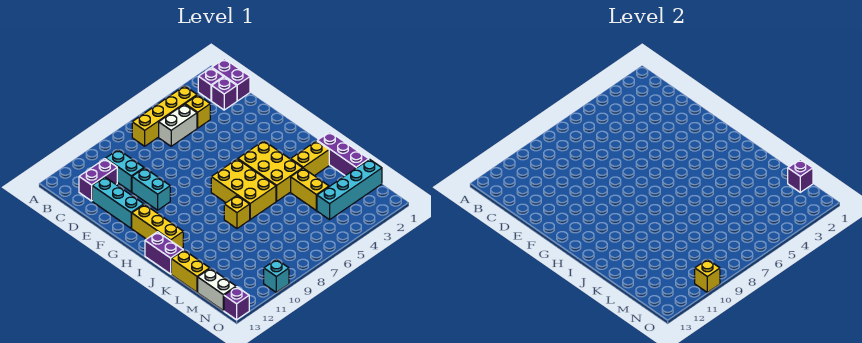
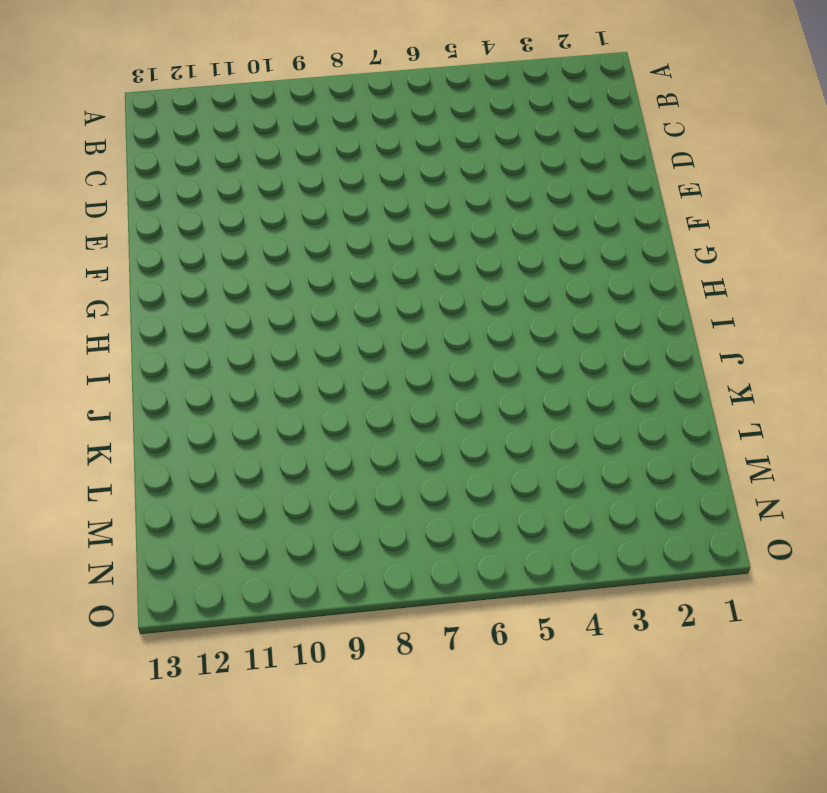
none -> purple 1x2 brick [212,59,250,101]
none -> purple 1x1 brick [198,68,223,101]
none -> yellow 1x4 brick [132,86,197,146]

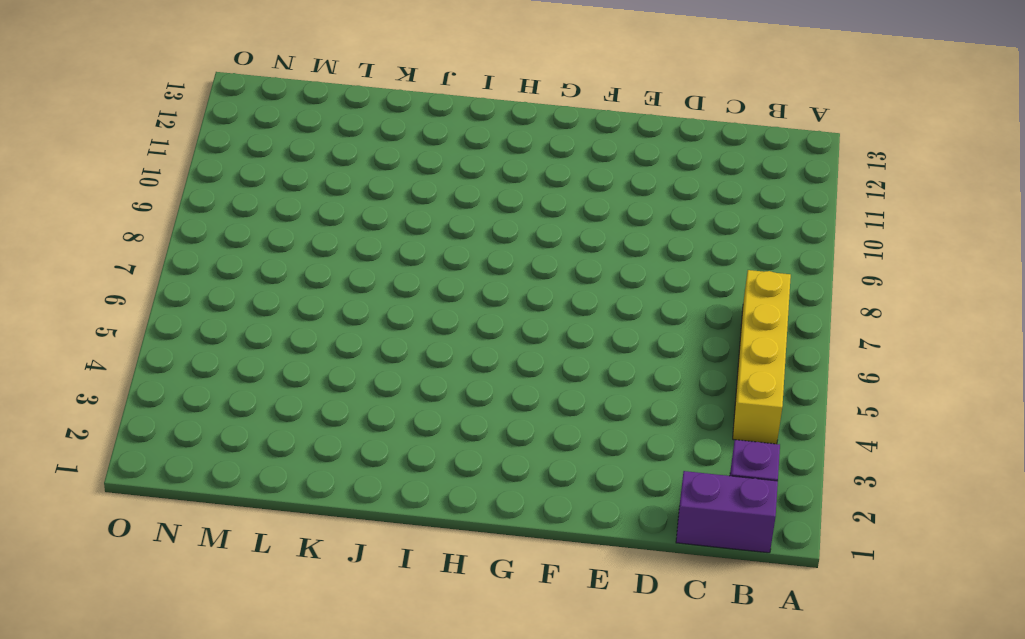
none -> purple 1x1 brick [212,77,237,110]
none -> yellow 1x1 brick [185,95,210,128]
none -> white 1x2 brick [159,104,197,146]

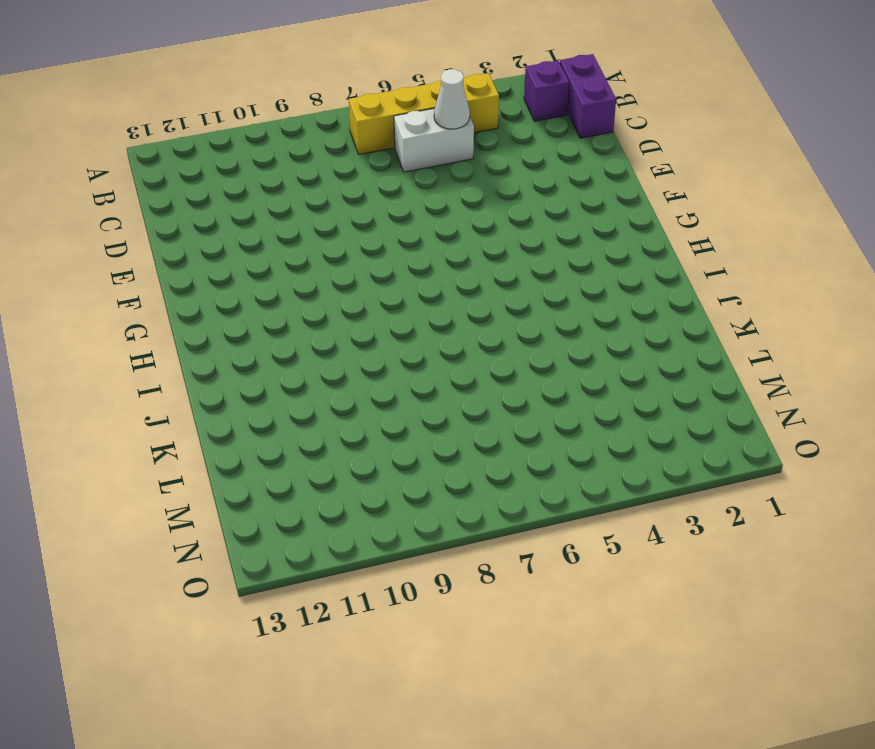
white 1x1 cone [434,69,470,129] -> none
none -> purple 1x1 brick [212,77,237,110]
none -> yellow 1x1 brick [185,95,210,128]
none -> cyan 1x2 brick [106,150,144,192]

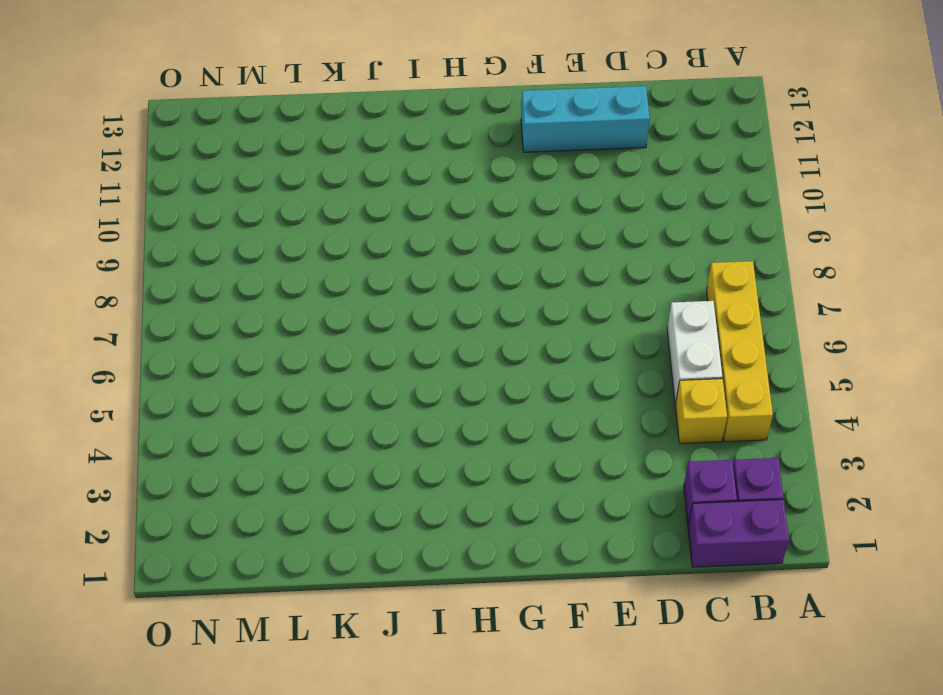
none -> cyan 1x2 brick [106,150,144,192]
none -> purple 1x2 brick [79,159,117,201]
none -> cyan 1x2 brick [132,168,170,210]

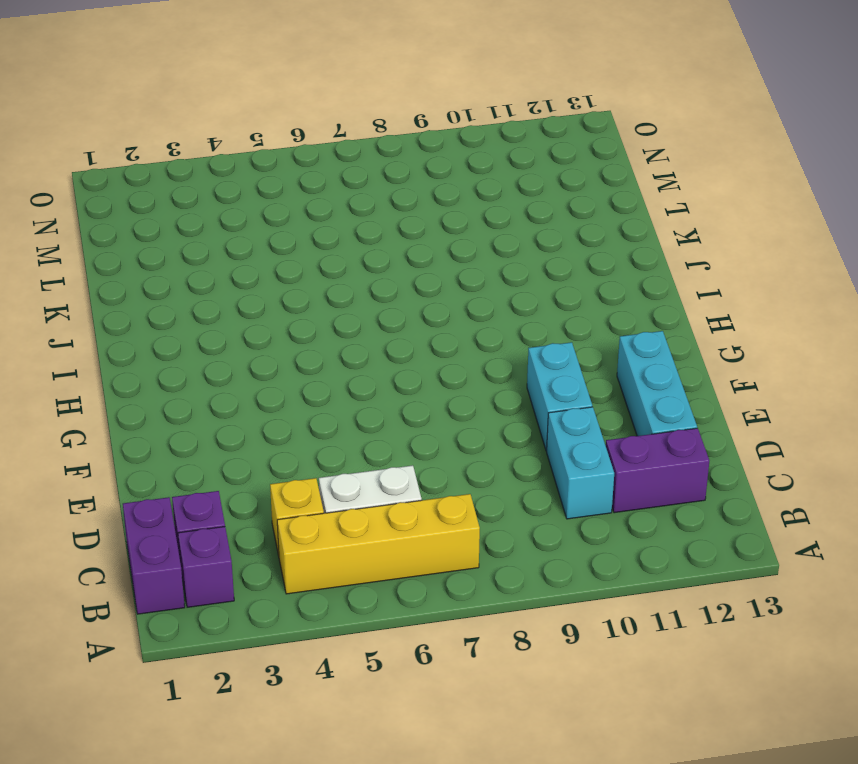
none -> yellow 1x3 brick [132,204,183,248]
none -> yellow 2x3 brick [238,141,303,201]
none -> yellow 2x3 brick [211,159,276,219]

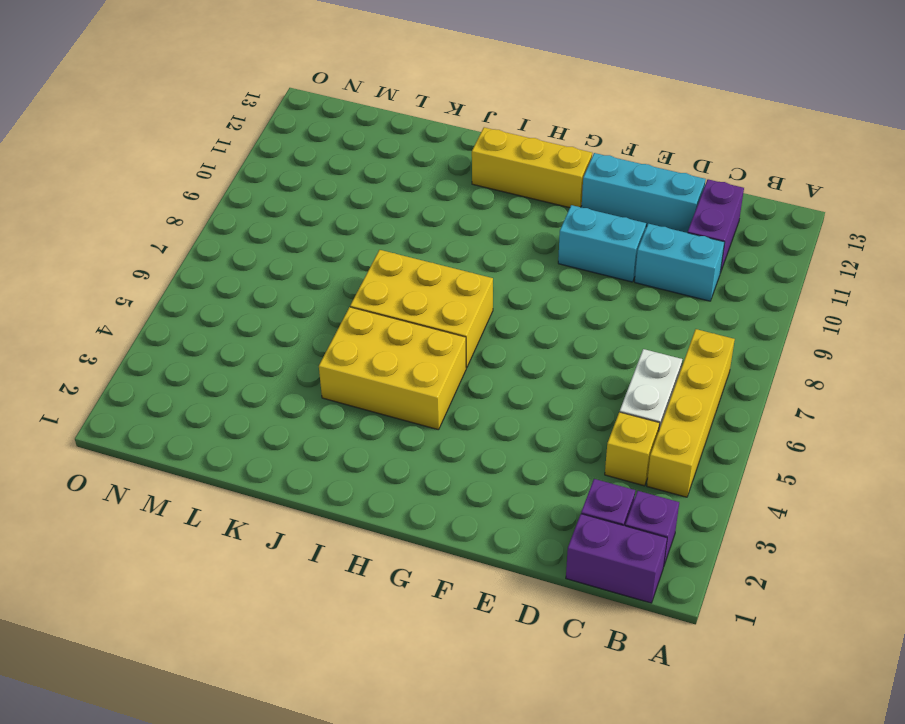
none -> purple 1x2 brick [145,232,183,274]
none -> purple 1x3 brick [318,132,369,176]
none -> yellow 1x2 brick [291,141,329,176]

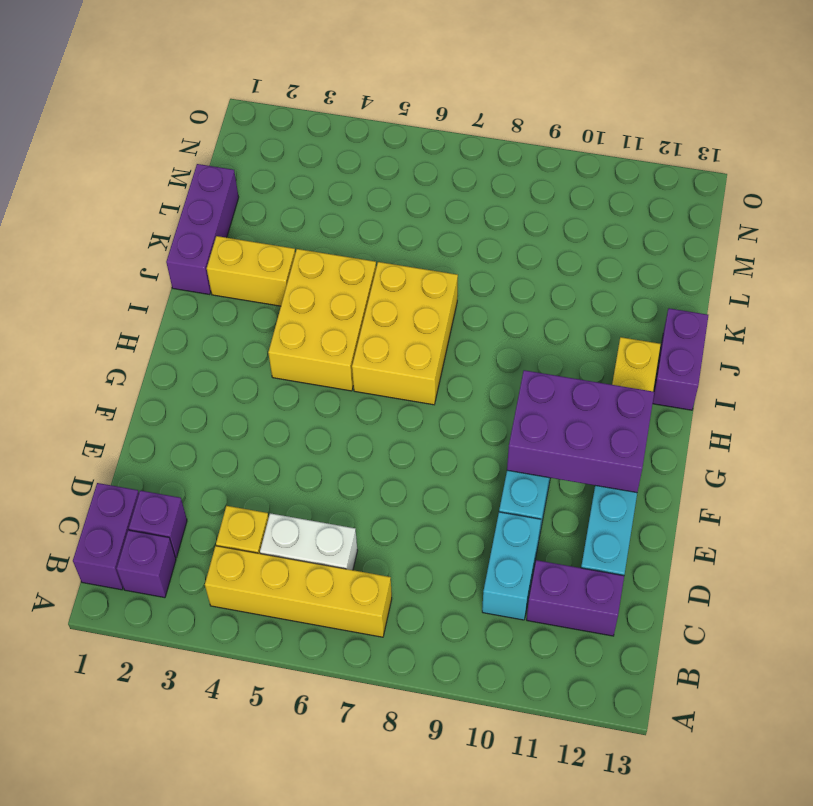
purple 2x3 brick [507,370,654,493] -> none
none -> yellow 1x1 brick [224,196,250,228]
none -> yellow 1x2 brick [291,168,329,210]
none -> yellow 1x2 brick [171,250,210,292]

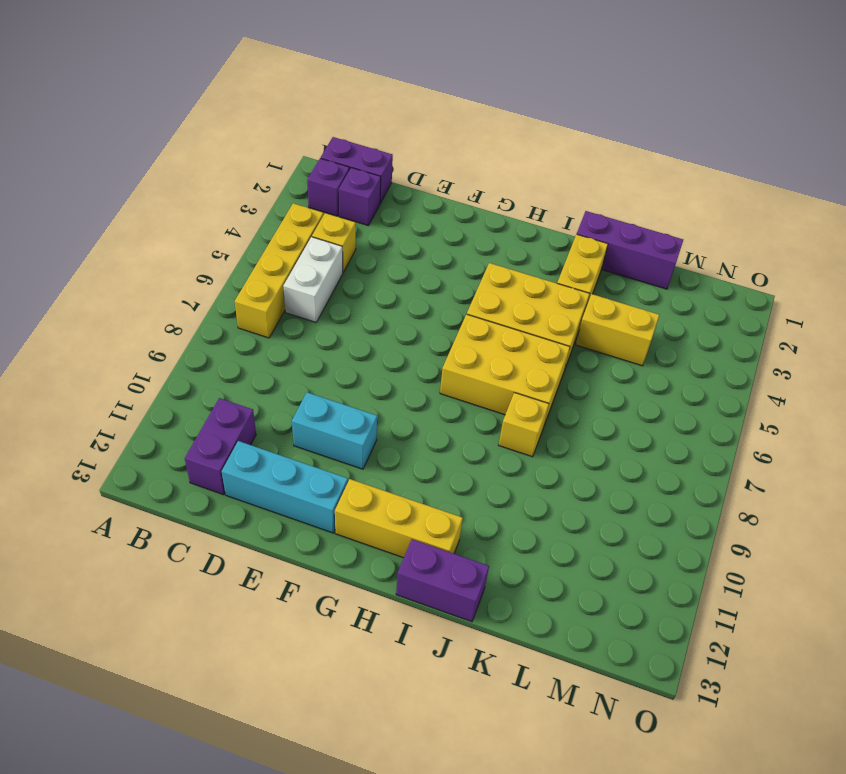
none -> cyan 1x2 brick [106,150,144,192]
none -> yellow 1x2 brick [171,250,210,292]
none -> cyan 1x4 brick [317,159,382,220]

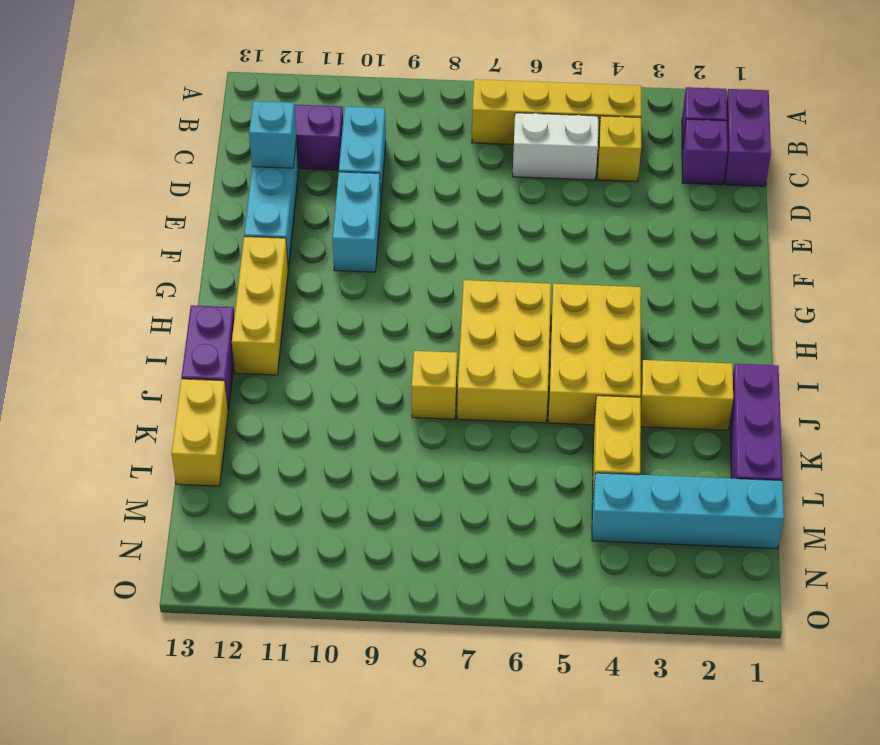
cyan 1x1 brick [249,101,297,168] -> cyan 1x1 brick moved to [264,259,289,292]
none -> white 1x2 brick [198,268,236,311]
none -> purple 1x1 brick [224,287,249,320]
none -> purple 1x1 brick [788,159,813,192]

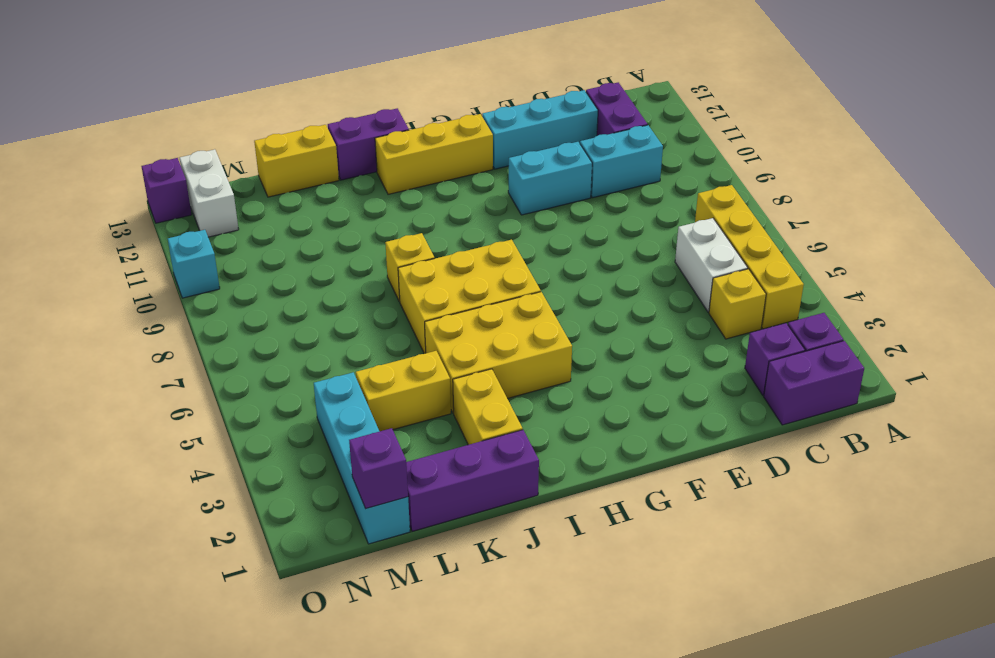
white 1x2 brick [180,149,239,237] -> white 1x2 brick turned to [198,268,236,311]
none -> yellow 1x1 brick [695,259,720,292]

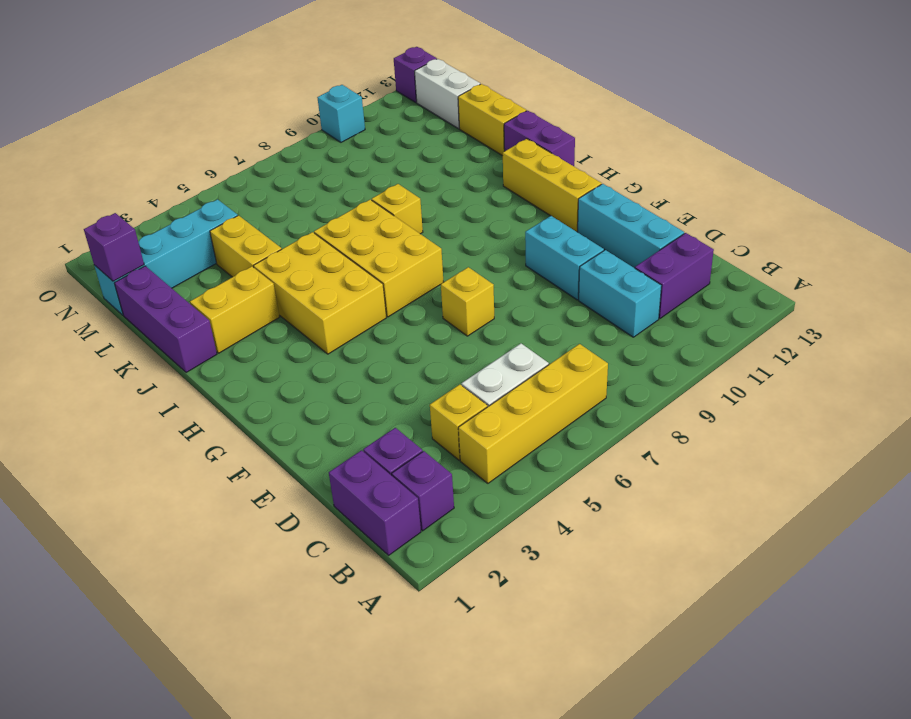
yellow 1x1 brick [441,267,494,336] -> yellow 1x1 brick moved to [695,259,720,292]

